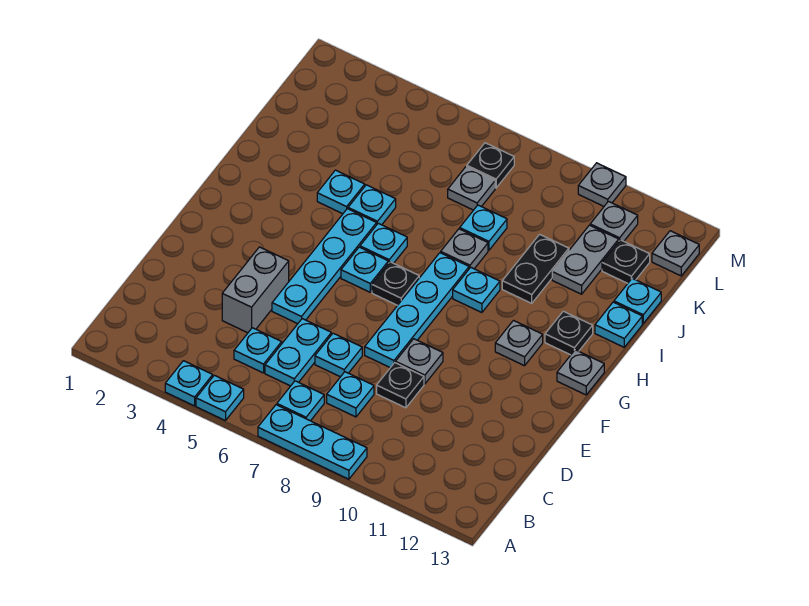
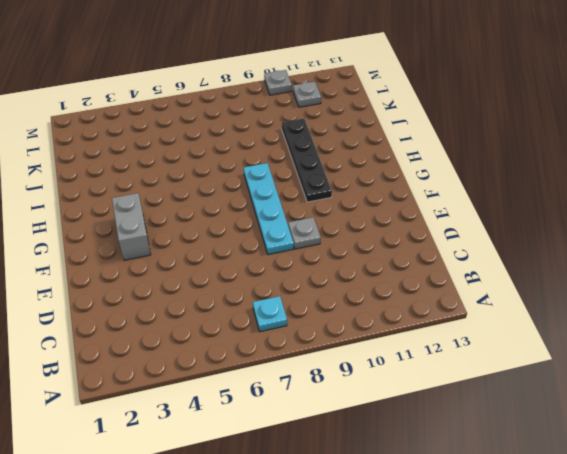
grey 1x2 brick [112,193,151,260] -> grey 1x2 brick moved to [222,247,289,333]
black 1x4 plate [282,118,332,202] -> black 1x2 plate [502,234,569,303]
none -> cyan 1x1 plate [165,361,213,406]
none -> cyan 1x1 plate [196,375,244,421]
none -> cyan 1x3 plate [258,405,367,479]
none -> cyan 1x1 plate [234,328,282,373]

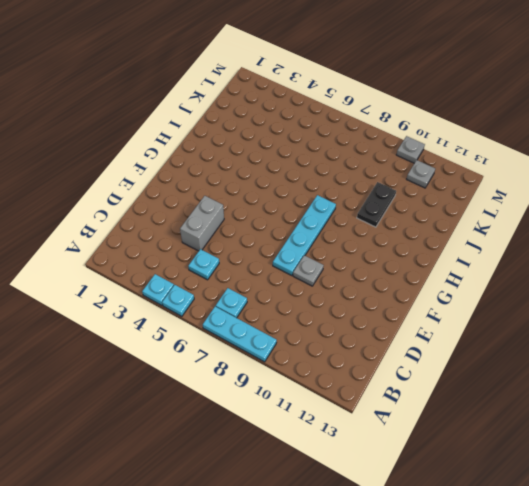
none -> cyan 1x2 plate [265,319,331,386]
none -> cyan 1x1 plate [327,372,374,417]
none -> cyan 1x1 plate [315,333,362,377]
none -> black 1x1 plate [377,363,424,408]

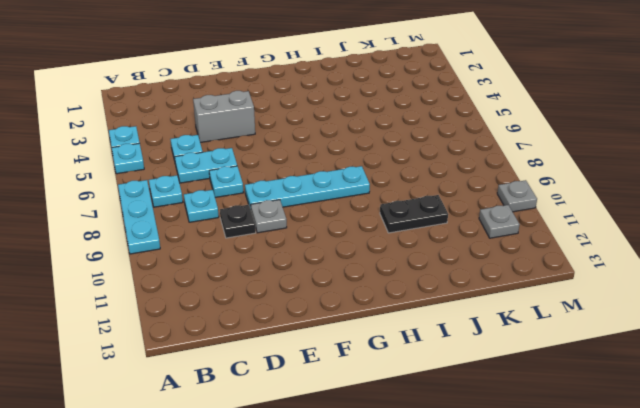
none -> cyan 1x4 plate [272,209,377,324]
none -> cyan 1x1 plate [341,247,388,292]
none -> black 1x1 plate [372,262,419,305]
none -> grey 1x1 plate [495,321,543,366]

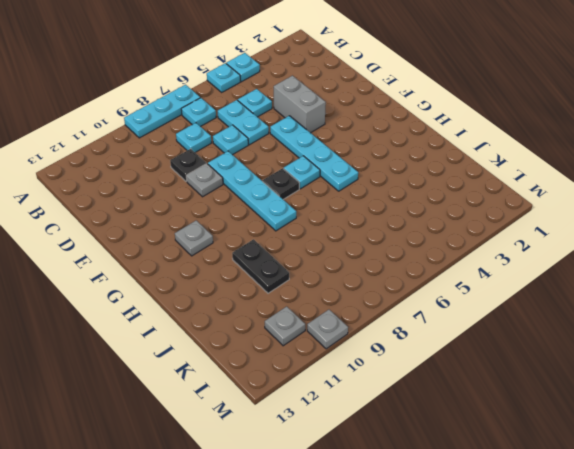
none -> grey 1x1 plate [557,350,604,395]
none -> cyan 1x1 plate [360,223,407,263]
none -> cyan 1x1 plate [453,267,500,313]
none -> black 1x1 plate [545,311,593,355]

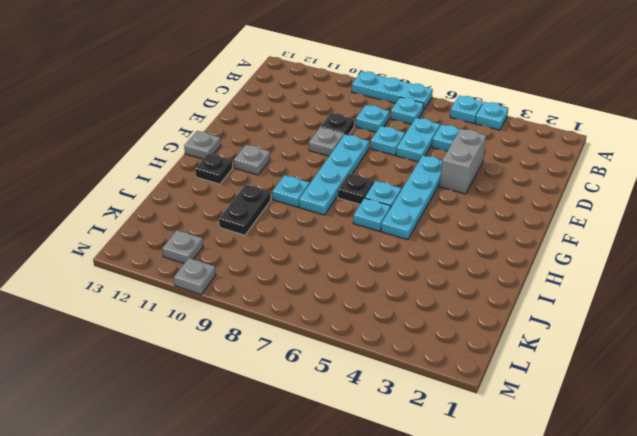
none -> cyan 1x1 plate [317,170,365,214]
none -> cyan 1x1 plate [348,185,396,225]
none -> grey 1x1 plate [441,229,488,269]
none -> cyan 1x1 plate [595,302,642,347]

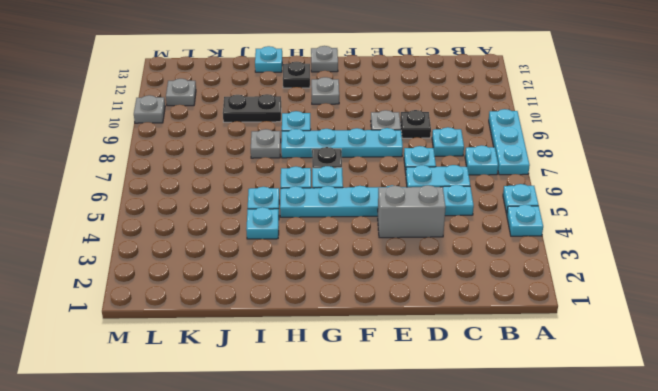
none -> cyan 1x1 plate [460,205,507,250]
none -> grey 1x2 plate [552,225,619,294]
none -> cyan 1x1 plate [614,278,661,323]
none -> grey 1x1 plate [448,167,495,210]

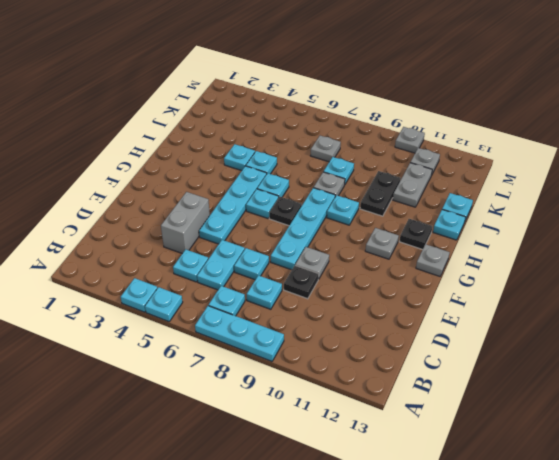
none -> black 1x1 plate [602,240,650,283]
none -> black 1x1 plate [467,143,514,188]
none -> grey 1x1 plate [652,231,699,276]

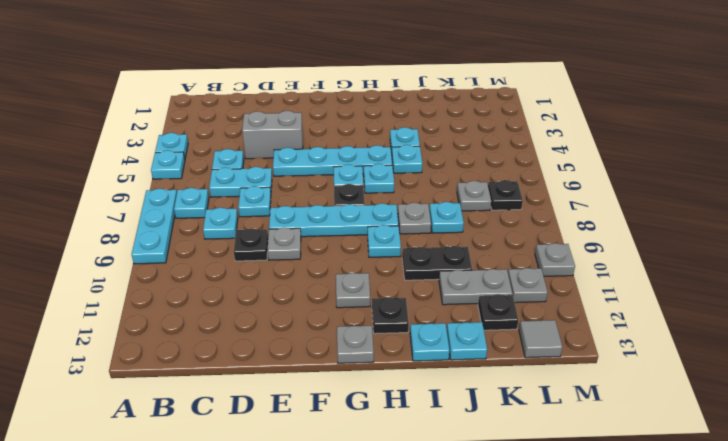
grey 1x1 tile [519,320,563,358] -> grey 1x1 plate [652,231,699,276]

